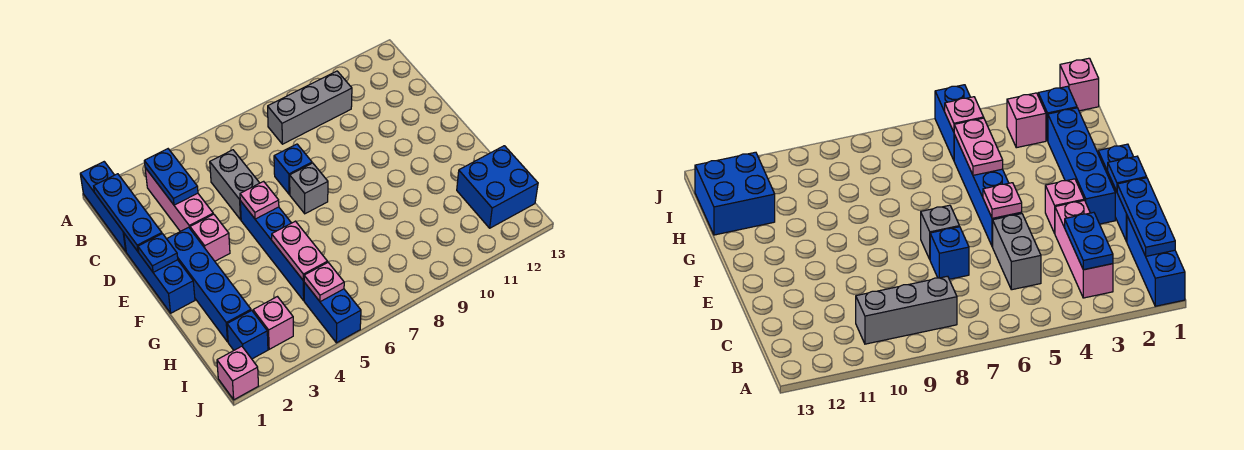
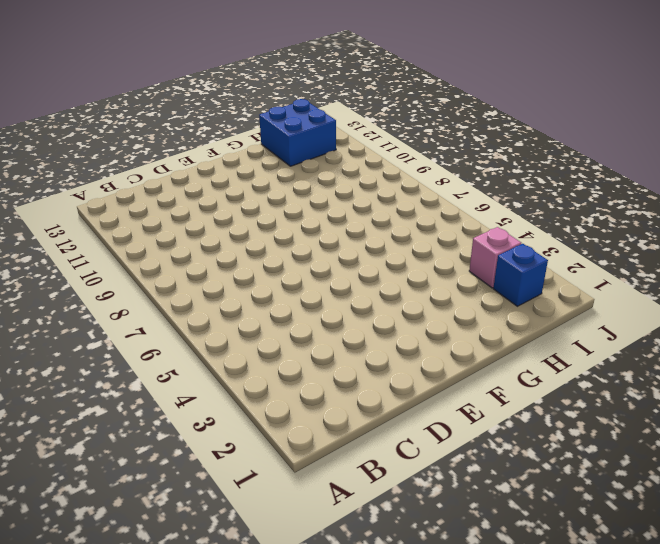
none -> blue 1x3 brick [80,162,126,251]
none -> pink 1x3 brick [145,168,213,231]
none -> grey 1x3 brick [268,71,352,144]

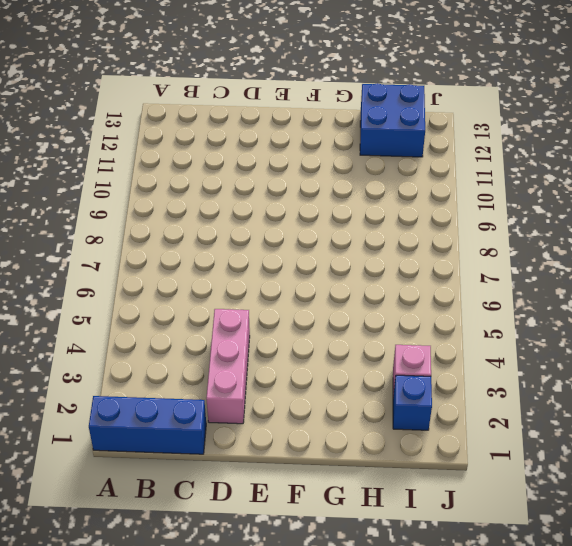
pink 1x3 brick [206,309,250,424] -> pink 1x3 brick turned to [145,168,213,231]
none -> grey 1x3 brick [268,71,352,144]
none -> grey 1x2 brick [210,150,259,220]
none -> blue 1x3 brick [124,234,195,313]

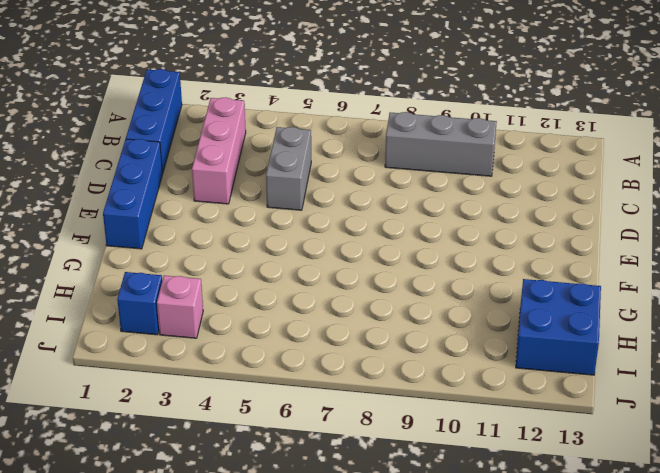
none -> blue 1x1 brick [274,144,312,194]
none -> blue 1x4 brick [167,227,251,342]
none -> pink 1x1 brick [190,214,230,261]

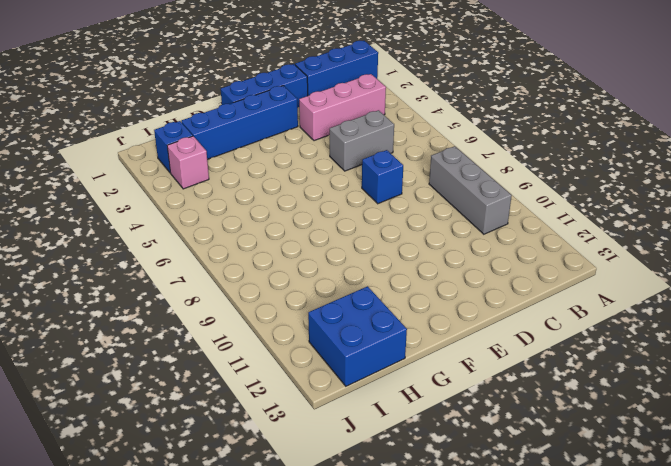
none -> pink 1x1 brick [190,214,230,261]
none -> blue 1x4 brick [240,201,304,300]
none -> grey 1x1 brick [290,163,328,214]

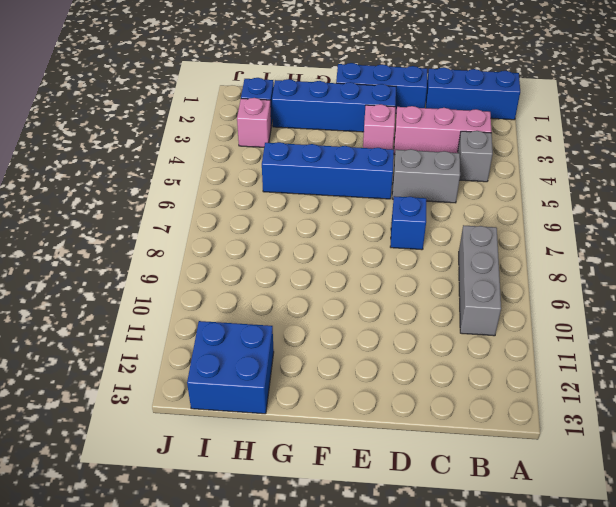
grey 1x1 brick [458,131,493,182] -> grey 1x1 brick moved to [290,163,328,214]
none -> blue 1x2 brick [304,282,361,343]
none -> pink 1x1 brick [217,346,258,400]
none -> blue 1x3 plate [94,174,162,252]

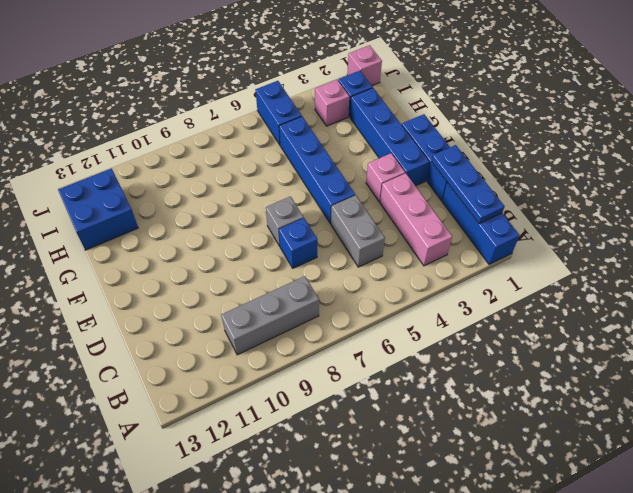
none -> blue 1x2 plate [144,149,198,205]
none -> blue 1x1 plate [138,234,178,272]
none -> pink 1x1 plate [240,181,279,219]

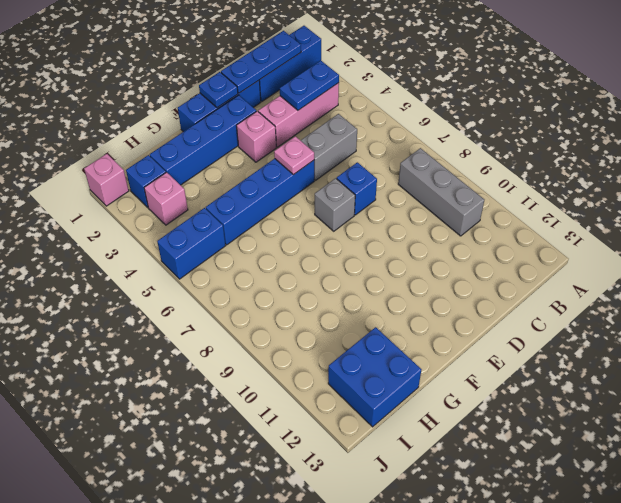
none -> pink 1x2 plate [272,221,328,281]
none -> pink 1x1 plate [304,262,344,302]

